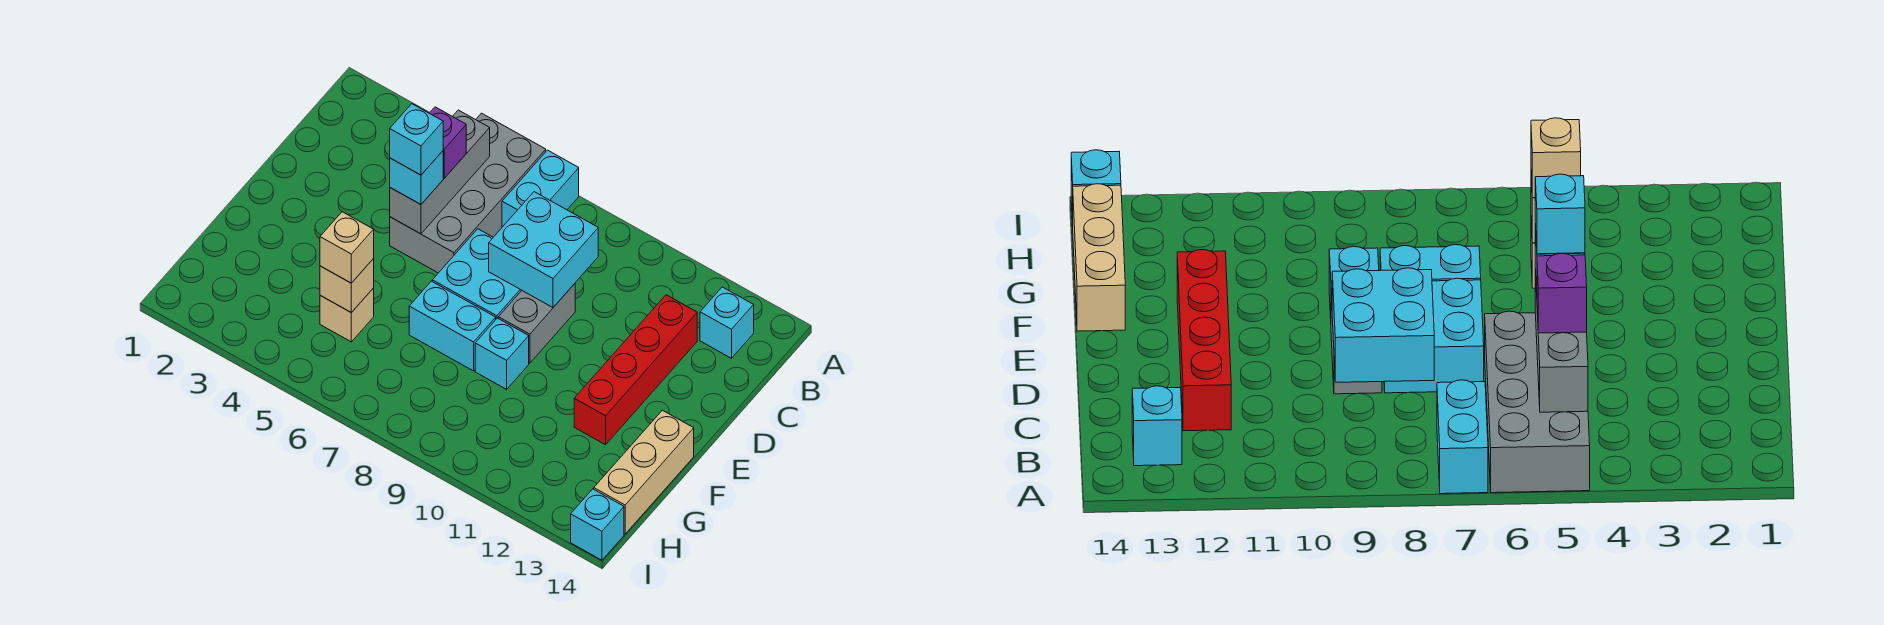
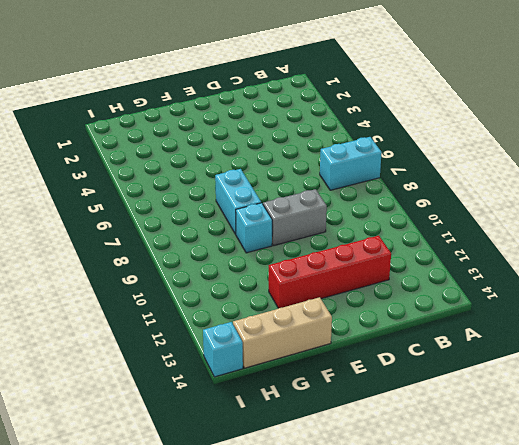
none -> grey 2x4 brick [390,113,546,273]
none -> cyan 1x1 brick [700,287,754,358]
none -> cyan 2x2 brick [432,229,522,319]

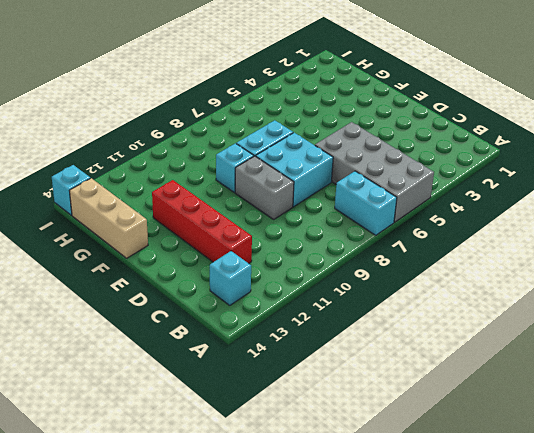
none -> tan 1x1 brick [320,288,374,342]
none -> grey 1x3 brick [390,110,490,234]
none -> cyan 2x2 brick [489,192,598,307]

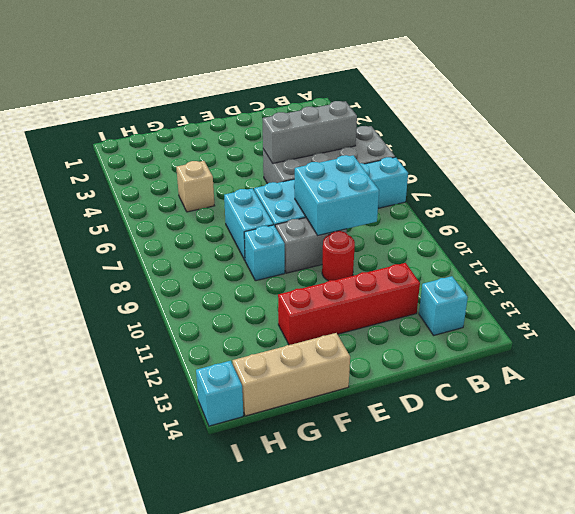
red 1x1 round brick [322,231,355,281] -> none
none -> tan 1x1 brick [320,259,374,313]
none -> purple 1x1 brick [430,107,466,178]
none -> cyan 1x1 brick [390,151,443,204]

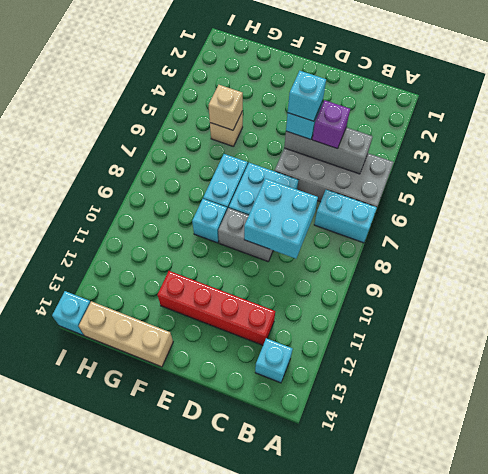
none -> tan 1x1 brick [320,212,374,283]

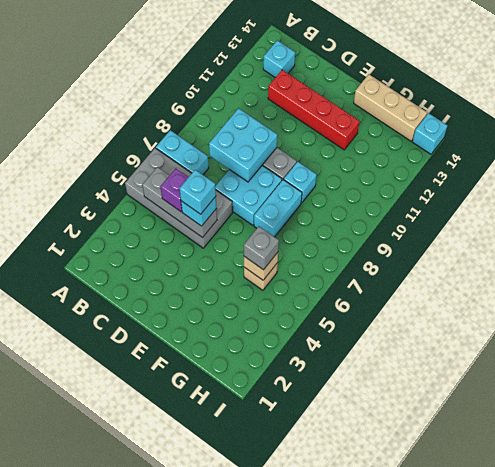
grey 1x1 brick [244,226,279,270] -> tan 1x1 brick [320,212,374,283]

